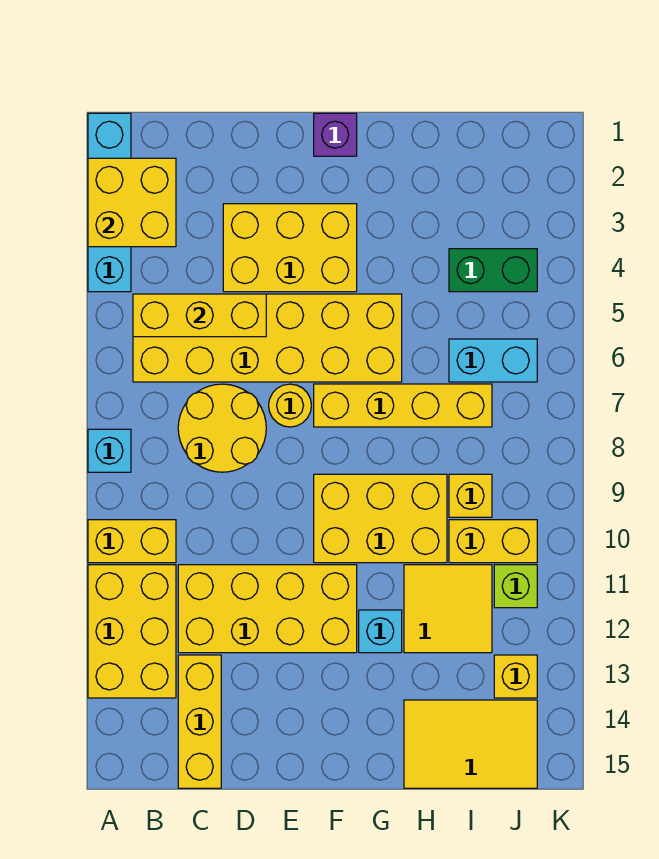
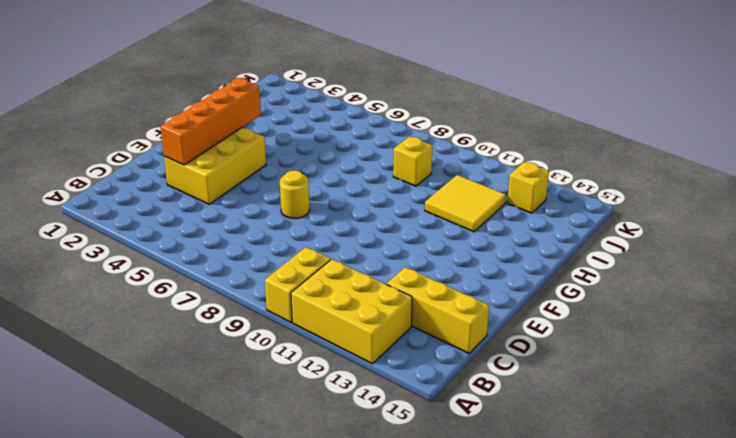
orange 1x4 brick [160,78,261,165] -> none
none -> cyan 1x4 brick [88,113,131,292]
none -> cyan 1x1 brick [88,429,131,472]
none -> yellow 2x6 brick [133,294,402,382]

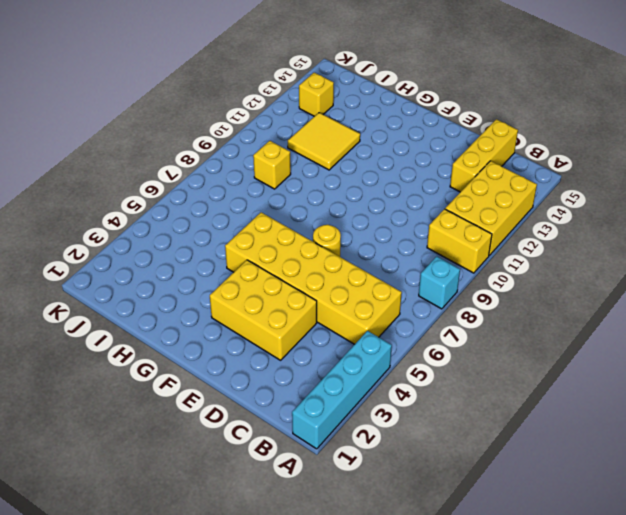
none -> yellow 2x2 round brick [178,384,266,472]
none -> yellow 2x4 brick [178,565,357,653]
none -> purple 1x1 brick [314,113,357,156]

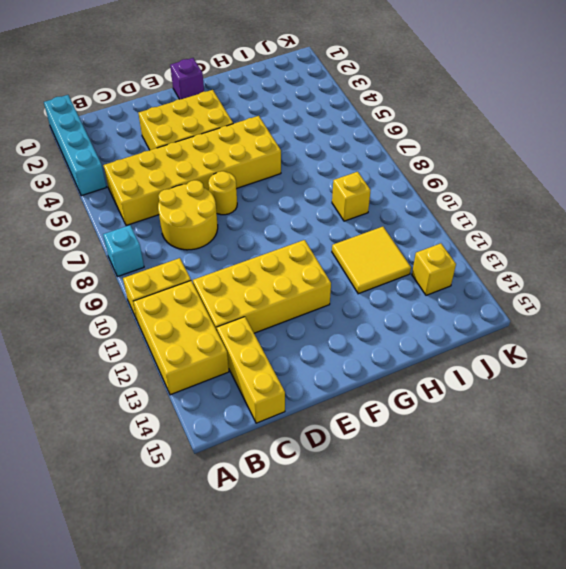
none -> yellow 1x4 brick [314,384,492,427]
none -> yellow 2x3 brick [314,474,447,563]
none -> cyan 1x1 brick [359,610,402,653]

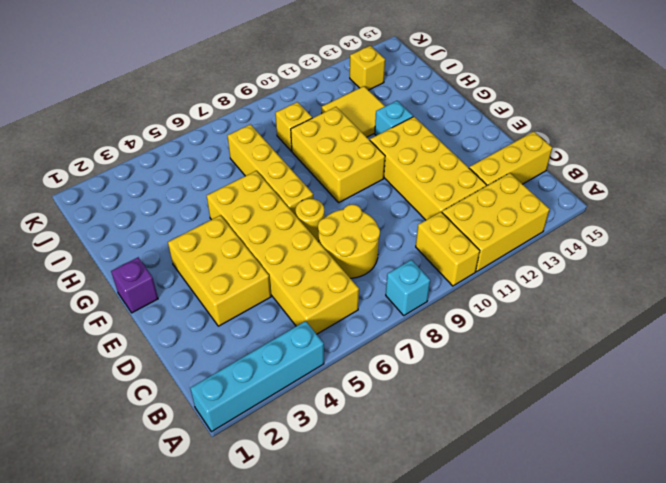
none -> yellow 2x3 tile [404,700,537,788]
none -> green 1x2 brick [449,249,537,292]
none -> cyan 1x2 brick [449,339,537,382]

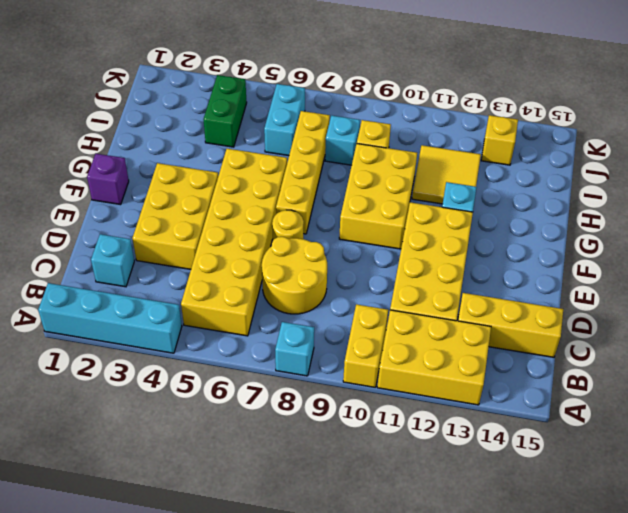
cyan 1x1 brick [91,234,134,287] -> none
cyan 1x1 brick [325,115,360,165] -> none
none -> yellow 2x3 tile [404,700,537,788]
none -> yellow 1x2 brick [449,520,537,563]
none -> lime 1x1 brick [494,565,537,608]

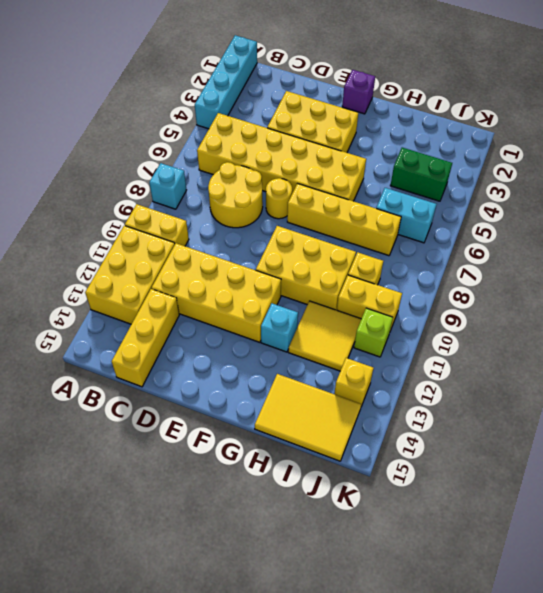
none -> yellow 2x2 brick [88,158,176,247]
none -> yellow 1x3 brick [133,294,266,337]

